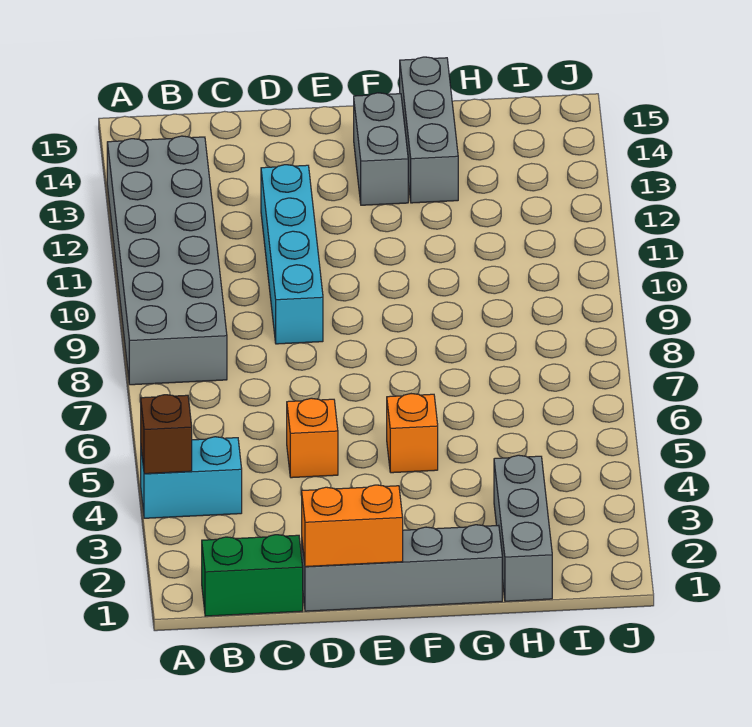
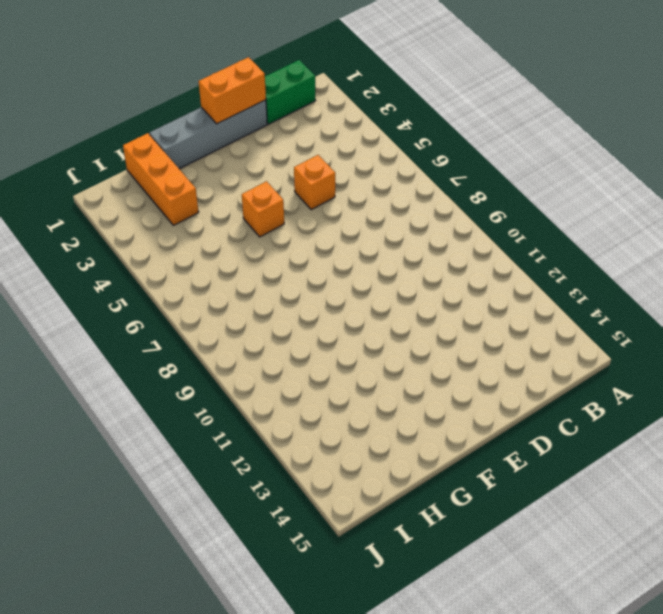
orange 1x3 brick [123,133,199,225] -> grey 1x3 brick [494,455,552,601]
none -> cyan 1x2 brick [141,437,242,518]
none -> grey 2x6 brick [107,136,227,385]
none -> cyan 1x4 brick [261,165,323,344]

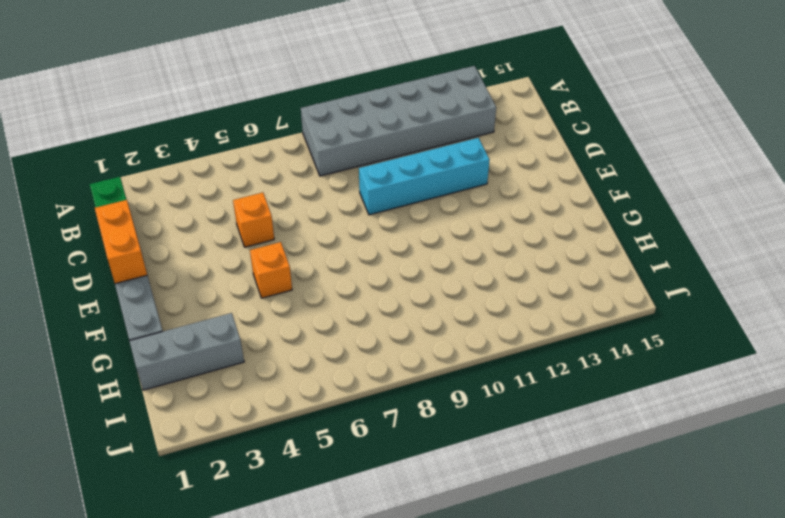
none -> cyan 1x2 brick [141,437,242,518]
none -> grey 1x2 brick [354,93,408,205]
none -> grey 1x3 brick [400,57,458,203]

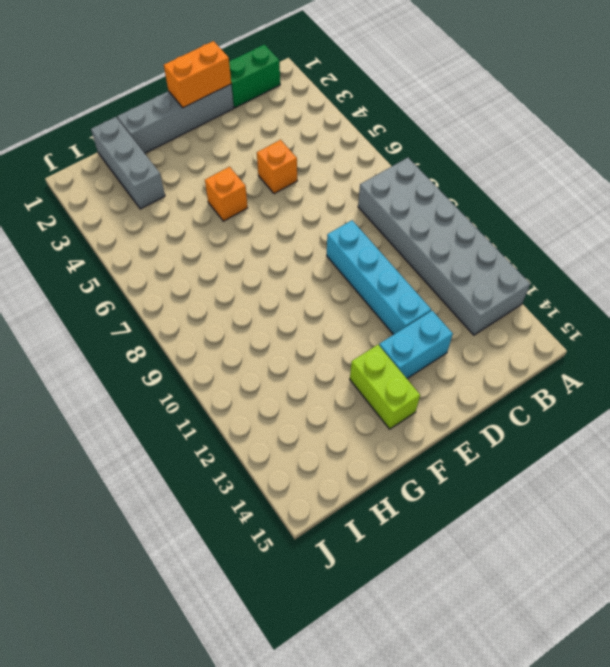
cyan 1x2 brick [379,311,453,378] -> cyan 1x2 brick moved to [141,437,242,518]
lime 1x2 brick [350,345,420,429] -> grey 1x2 brick [354,93,408,205]
none -> grey 1x3 brick [400,57,458,203]
none -> brown 1x1 brick [141,395,192,474]

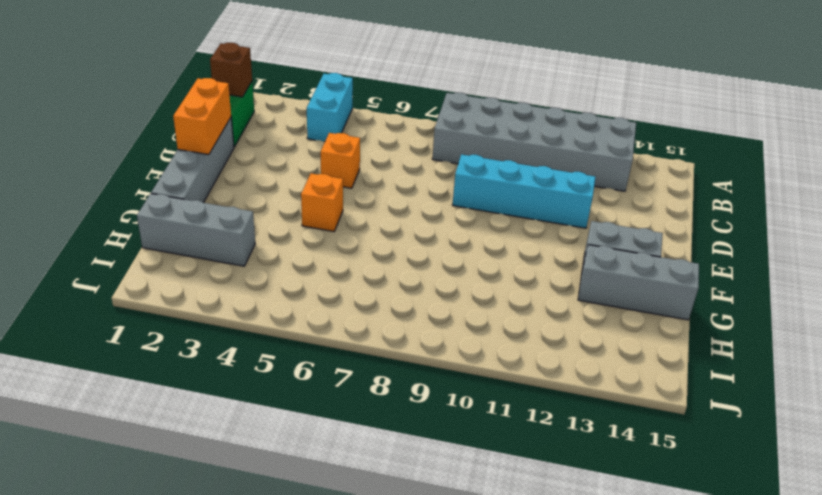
brown 1x1 brick [210,43,252,97] -> brown 1x1 brick moved to [141,395,192,474]

